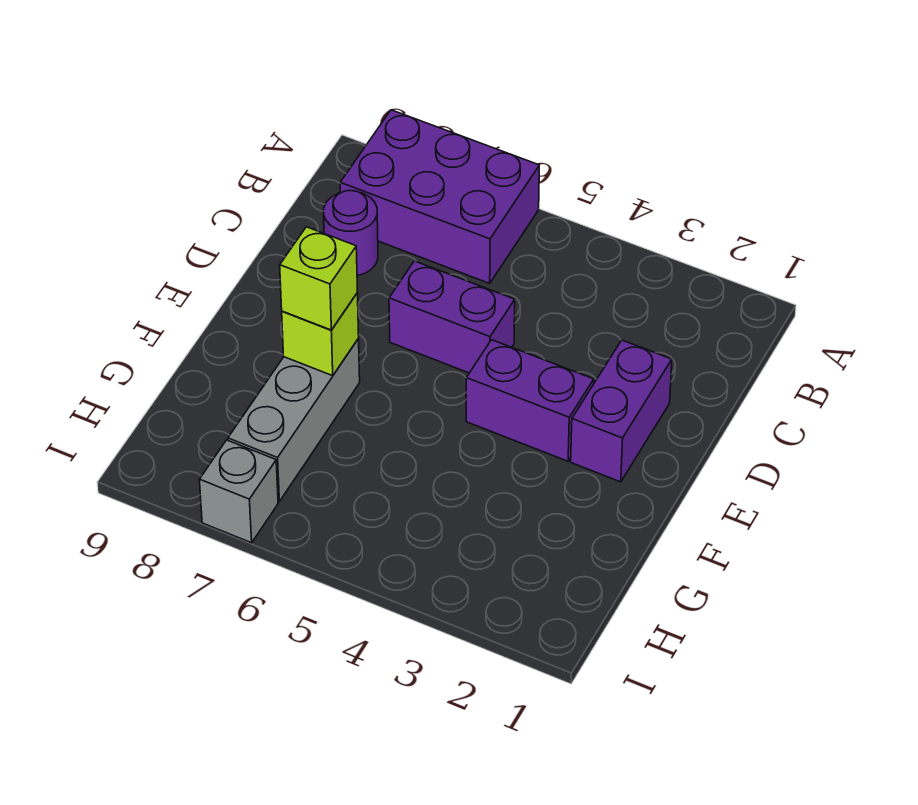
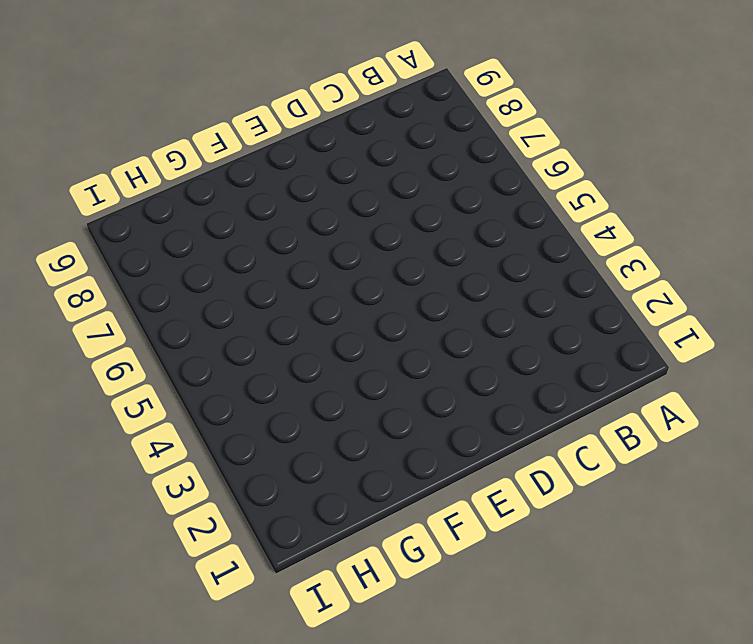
none -> purple 2x3 brick [340,110,539,283]
none -> purple 1x1 round brick [324,191,378,276]

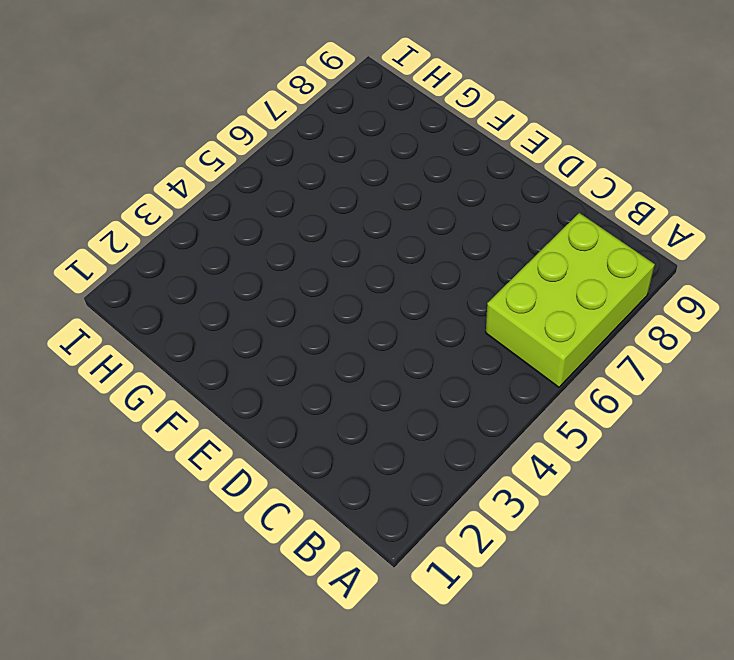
lime 2x3 brick [486,213,655,387] -> purple 2x3 brick [340,110,539,283]
none -> purple 1x1 round brick [324,191,378,276]
none -> purple 1x2 brick [571,340,672,482]

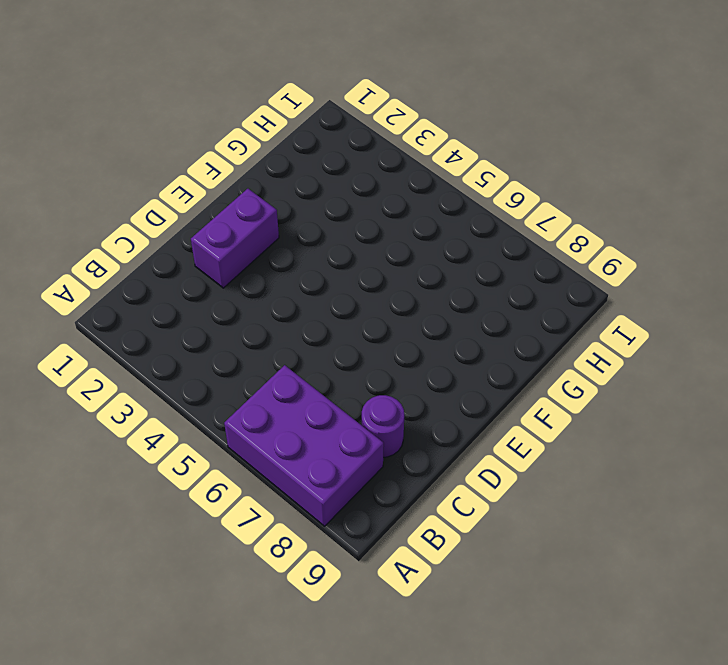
none -> purple 1x2 brick [389,261,515,373]
none -> purple 1x2 brick [466,340,594,461]

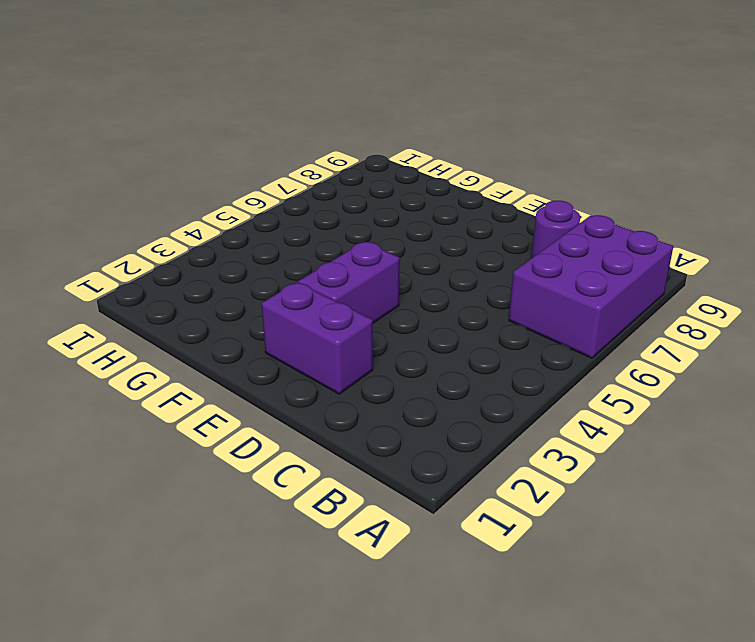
none -> purple 1x2 brick [389,261,515,373]
none -> grey 1x3 brick [228,339,360,501]

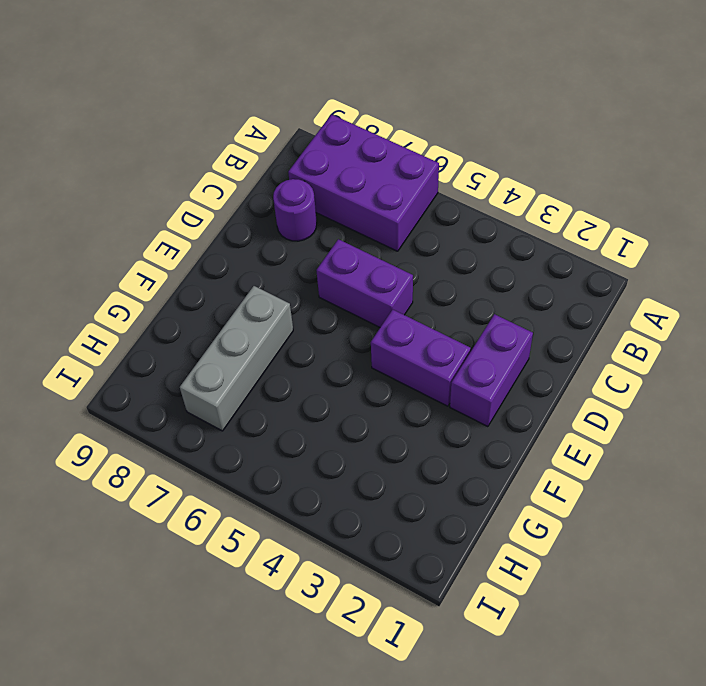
none -> grey 1x1 brick [199,440,278,543]
none -> lime 1x1 brick [282,293,359,376]

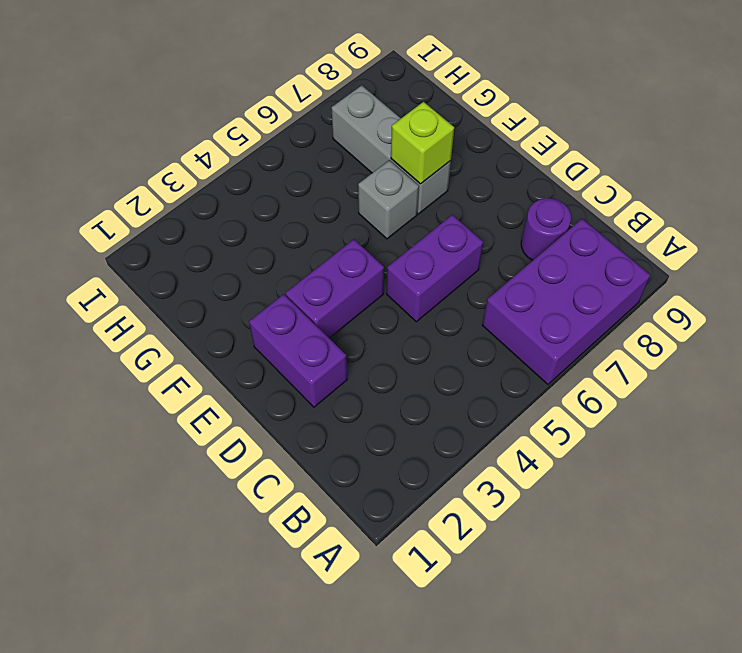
grey 1x1 brick [358,160,419,239] -> grey 1x1 brick moved to [199,440,278,543]
none -> lime 1x1 brick [280,227,357,330]

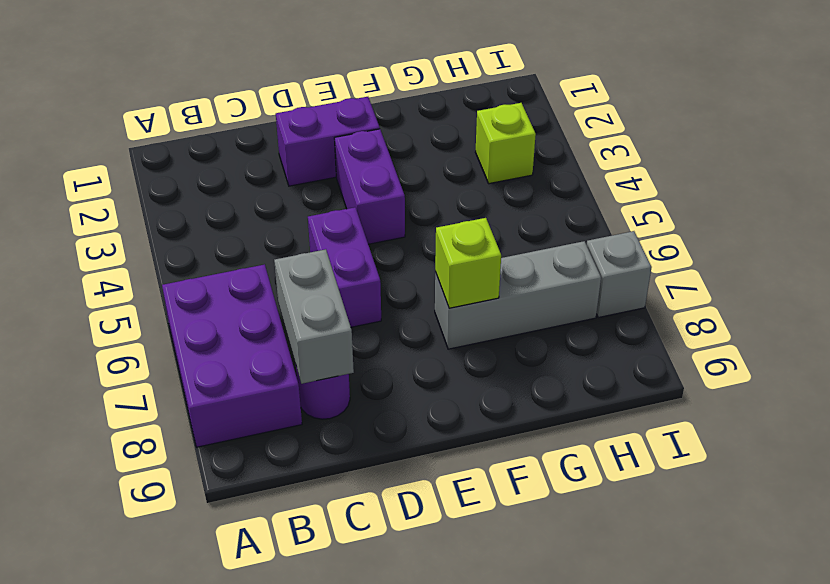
grey 1x2 brick [274,249,354,384] -> none
lime 1x1 brick [475,103,536,184] -> lime 1x1 brick moved to [280,227,357,330]

